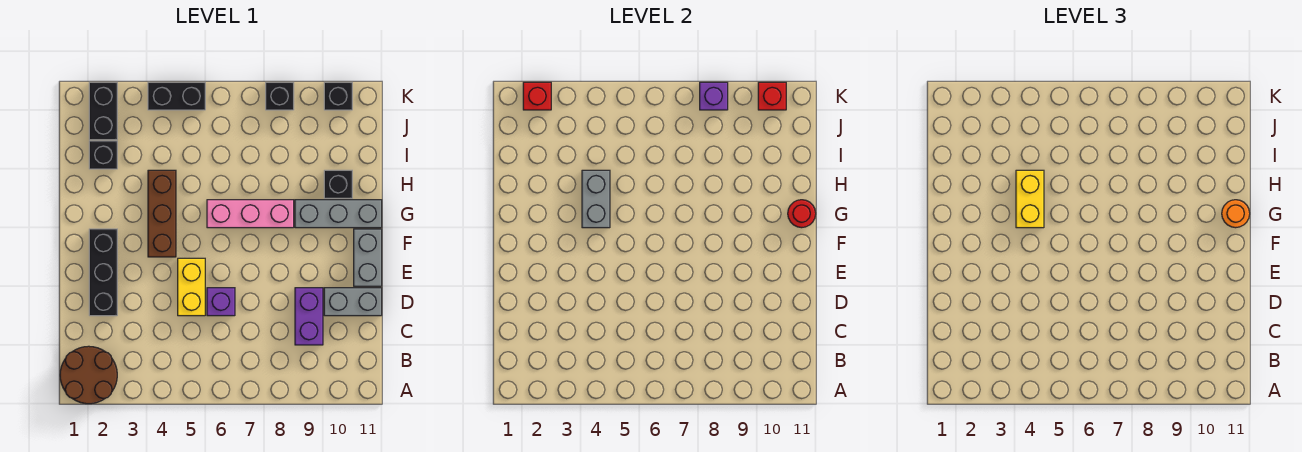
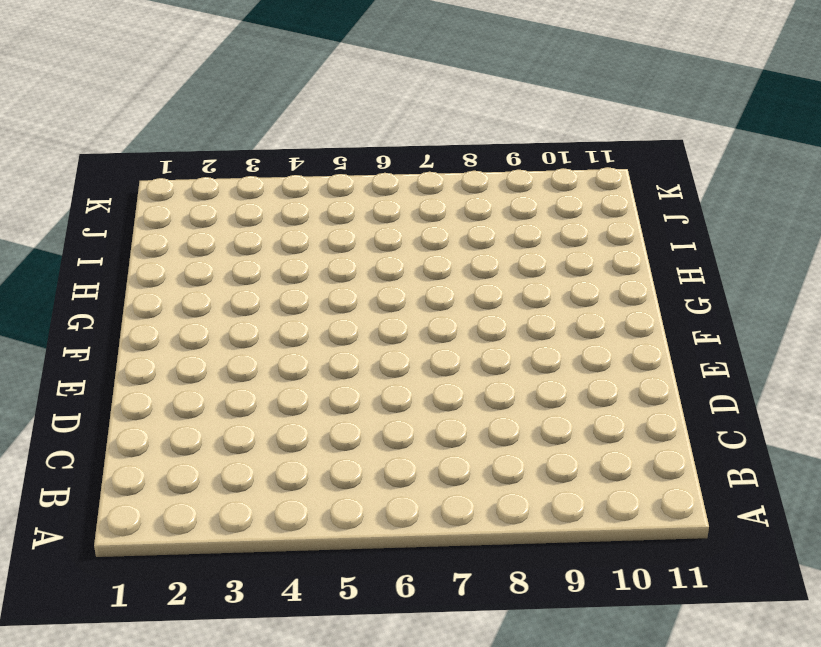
none -> brown 2x2 round brick [60,346,117,404]
none -> purple 1x2 brick [295,288,323,345]
none -> black 1x3 brick [89,229,117,316]

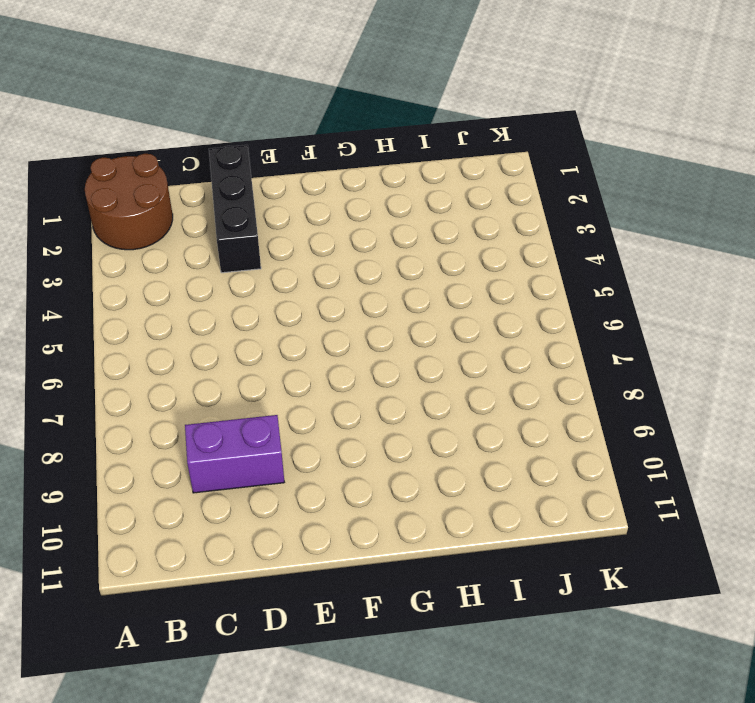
black 1x3 brick [209,145,261,273] -> black 1x3 brick turned to [89,229,117,316]
none -> yellow 1x2 brick [178,258,205,316]
none -> purple 1x1 brick [207,288,235,316]
none -> grey 1x2 brick [324,288,382,316]

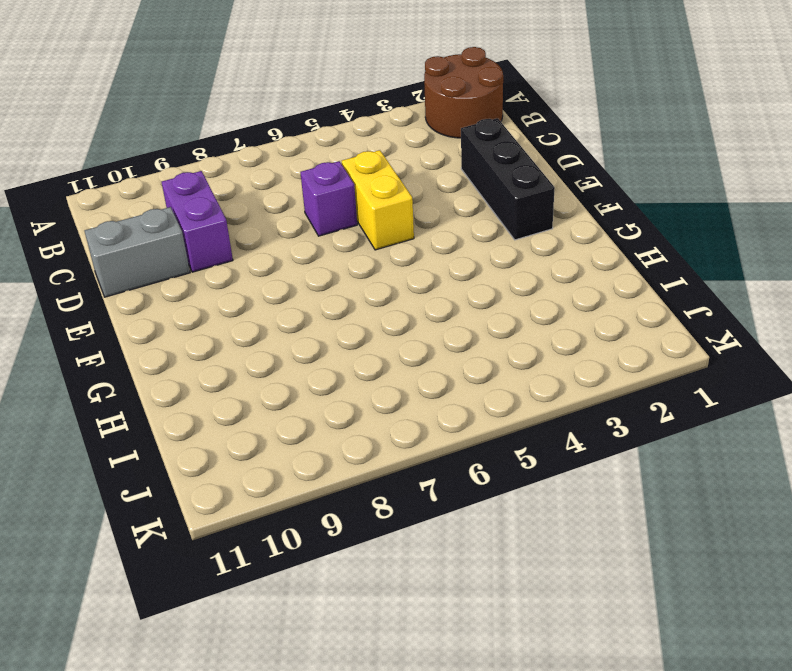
none -> grey 1x2 brick [354,229,382,286]
none -> brown 1x3 brick [148,170,176,257]
none -> pink 1x3 brick [207,200,294,228]

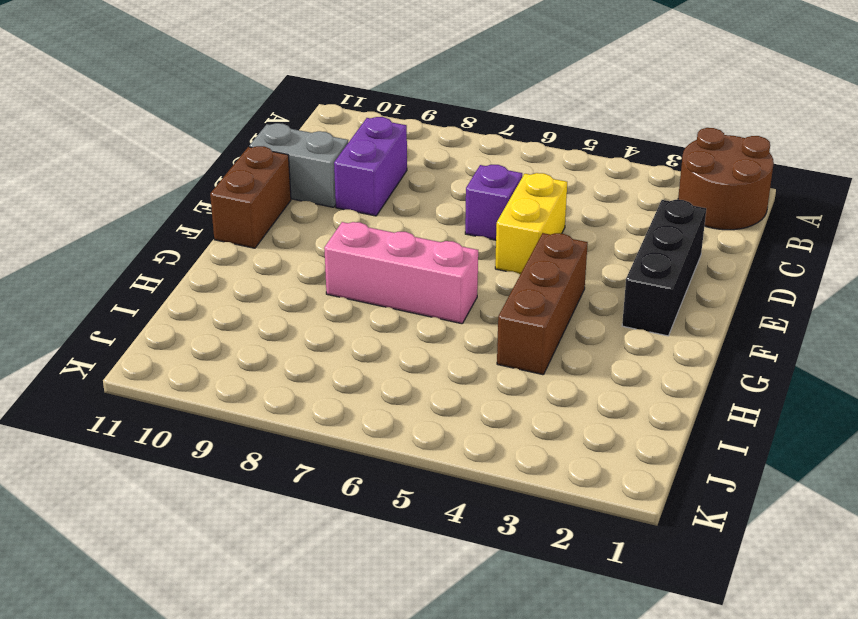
brown 1x2 brick [210,146,291,248] -> grey 1x2 brick [354,229,382,286]
none -> grey 1x3 brick [295,200,382,228]
none -> black 1x1 brick [324,170,352,198]
none -> black 1x1 brick [89,141,117,169]

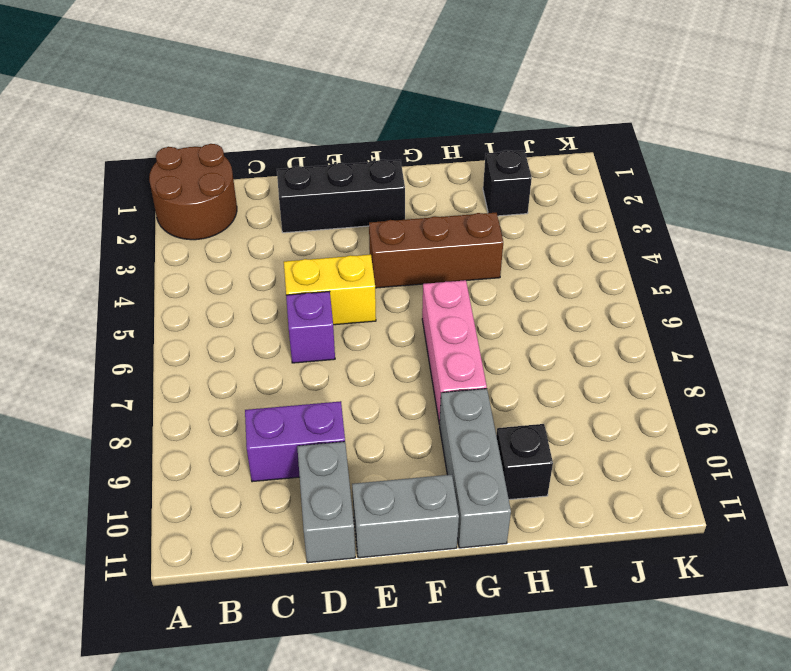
none -> black 1x2 brick [89,82,117,140]
none -> black 1x2 brick [148,82,205,110]
none -> black 1x1 brick [266,82,294,110]

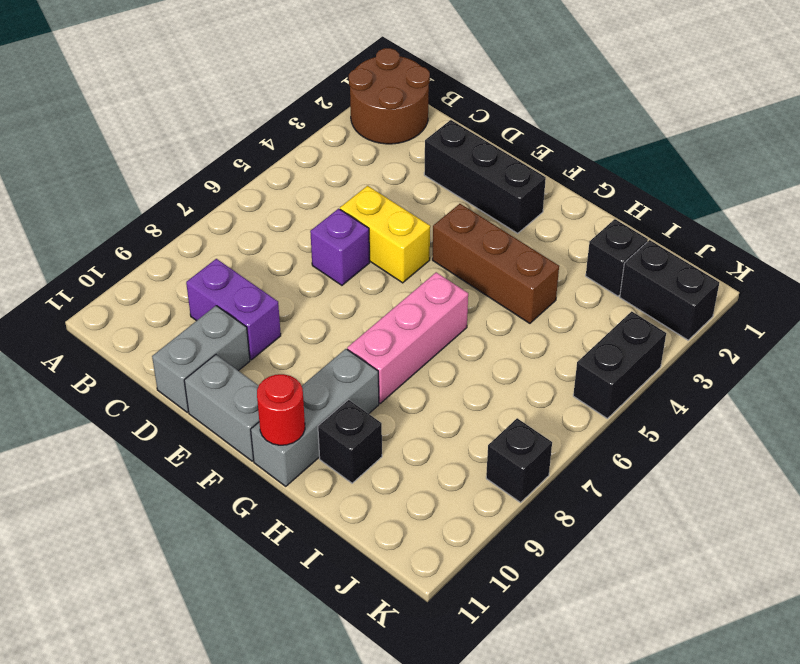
none -> black 1x1 brick [324,82,352,110]
none -> grey 1x2 brick [582,170,610,228]
none -> red 1x1 brick [523,82,551,110]

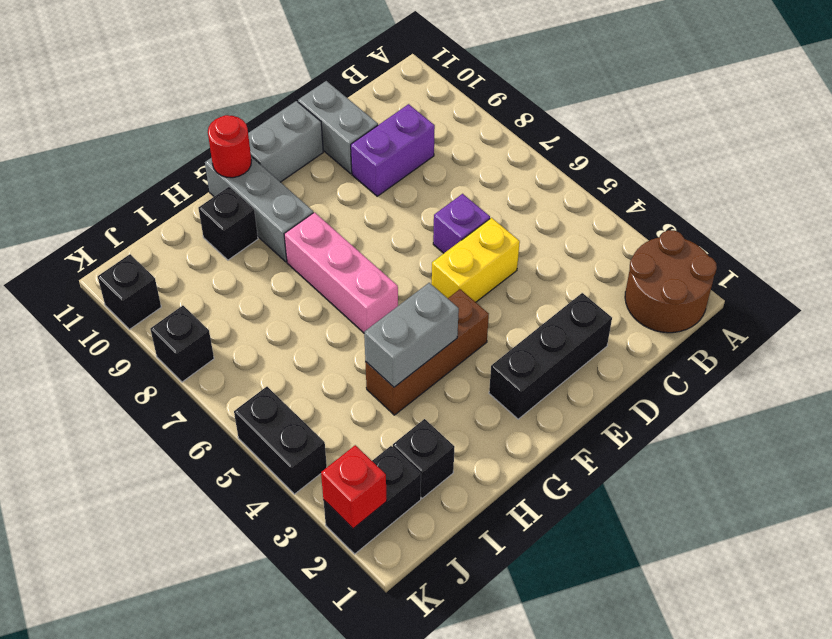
none -> purple 1x1 brick [700,82,728,110]
none -> red 1x1 brick [758,82,786,110]
none -> yellow 1x2 brick [1016,170,1044,228]

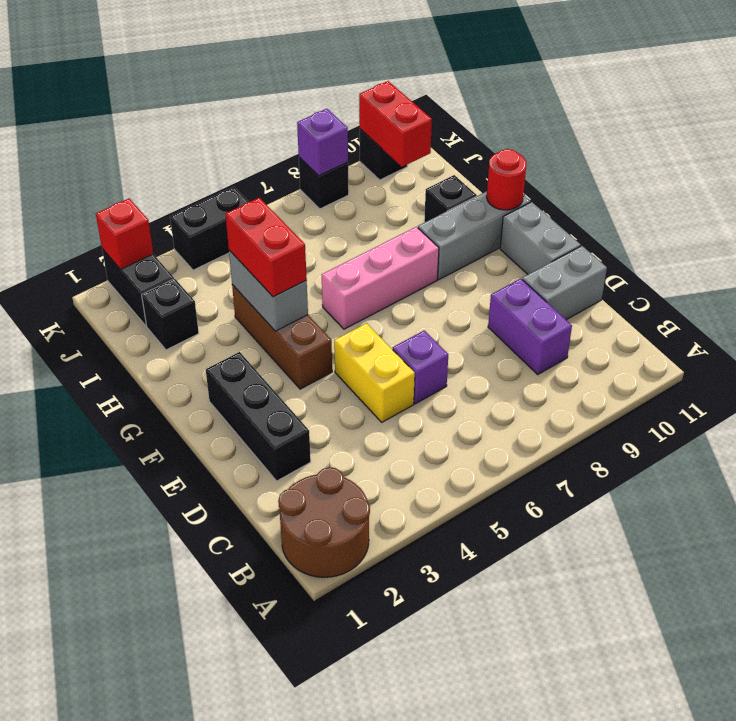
red 1x2 brick [225,198,307,297] -> yellow 1x2 brick [1016,170,1044,228]
red 1x2 brick [359,81,432,167] -> red 1x1 brick [758,82,786,110]
none -> orange 1x1 round brick [1222,200,1250,228]

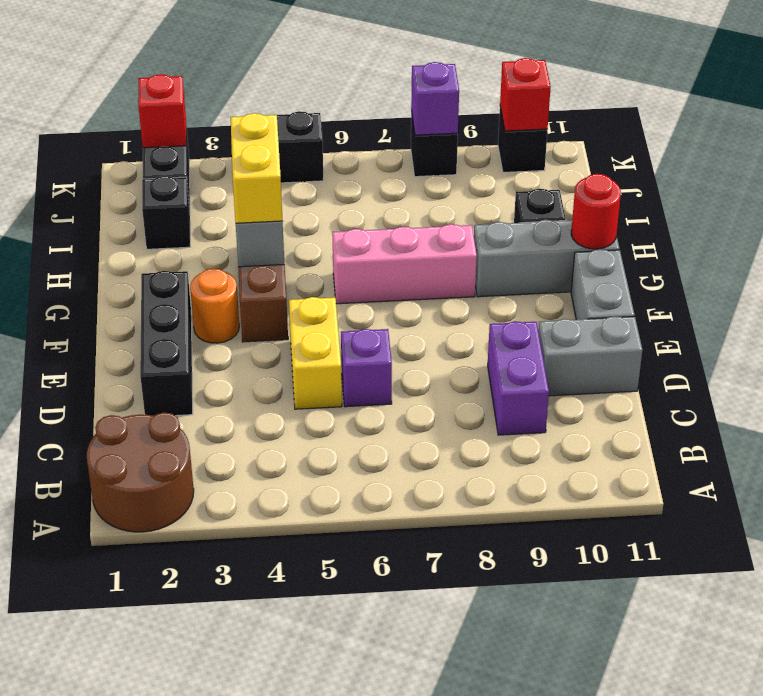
orange 1x1 round brick [190,268,239,343] -> orange 1x1 round brick moved to [1222,200,1250,228]

